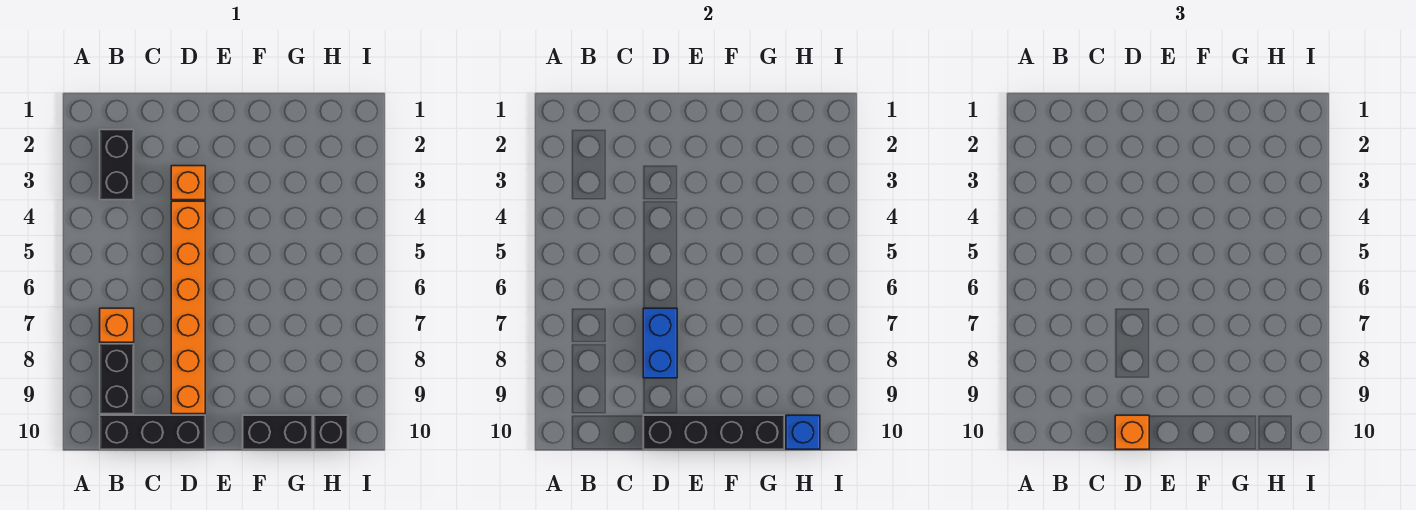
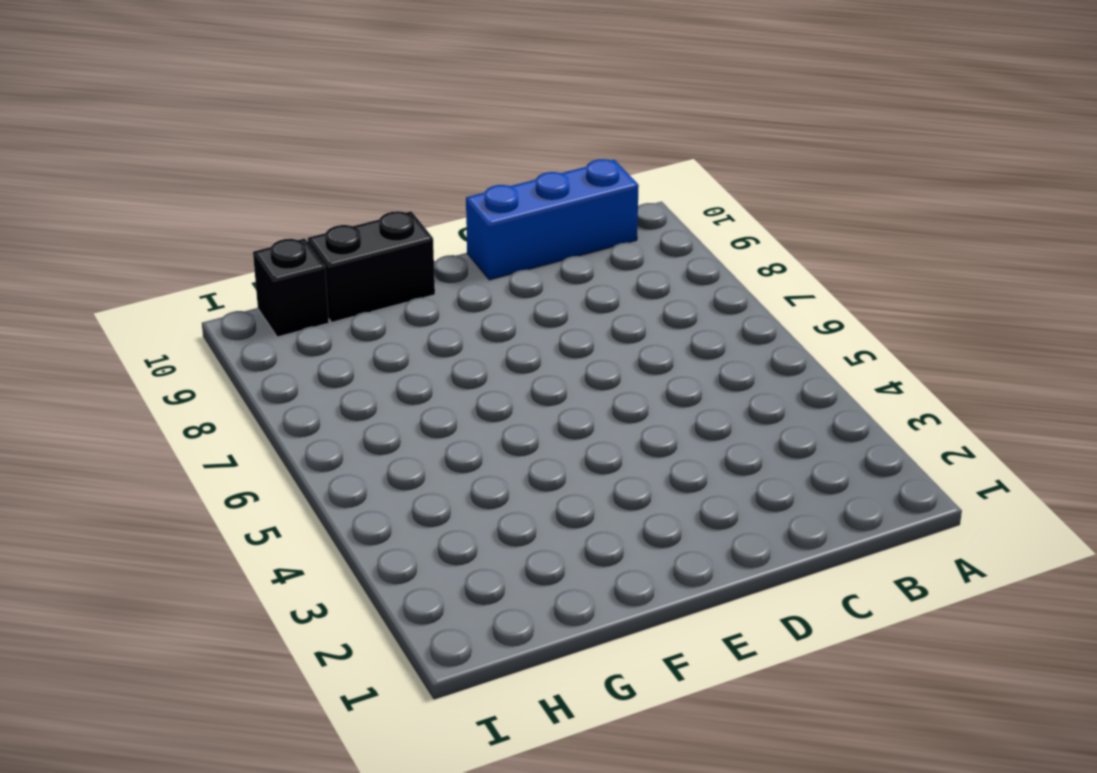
blue 1x3 brick [466,159,639,280] -> black 1x3 brick [100,415,205,449]
none -> black 1x2 brick [100,130,134,200]
none -> orange 1x1 brick [100,308,134,342]
none -> black 1x2 brick [100,344,134,414]

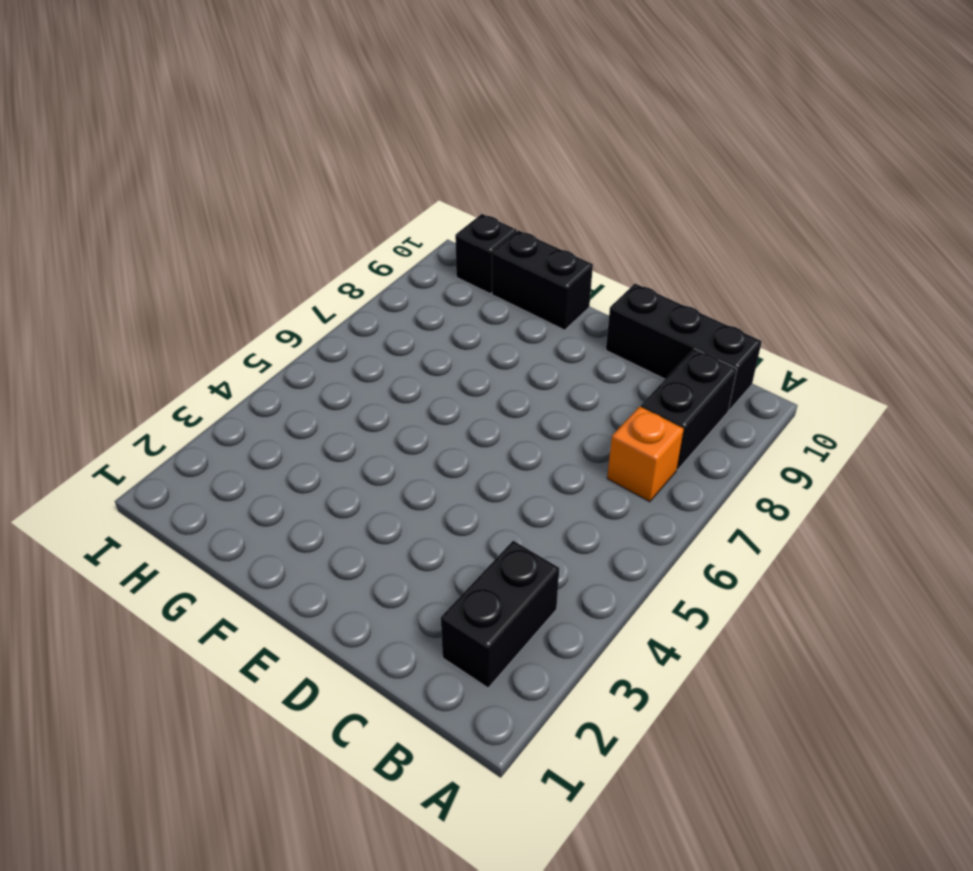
none -> orange 1x1 brick [171,166,205,200]
none -> orange 1x6 brick [171,201,205,414]
none -> blue 1x2 brick [643,308,677,378]

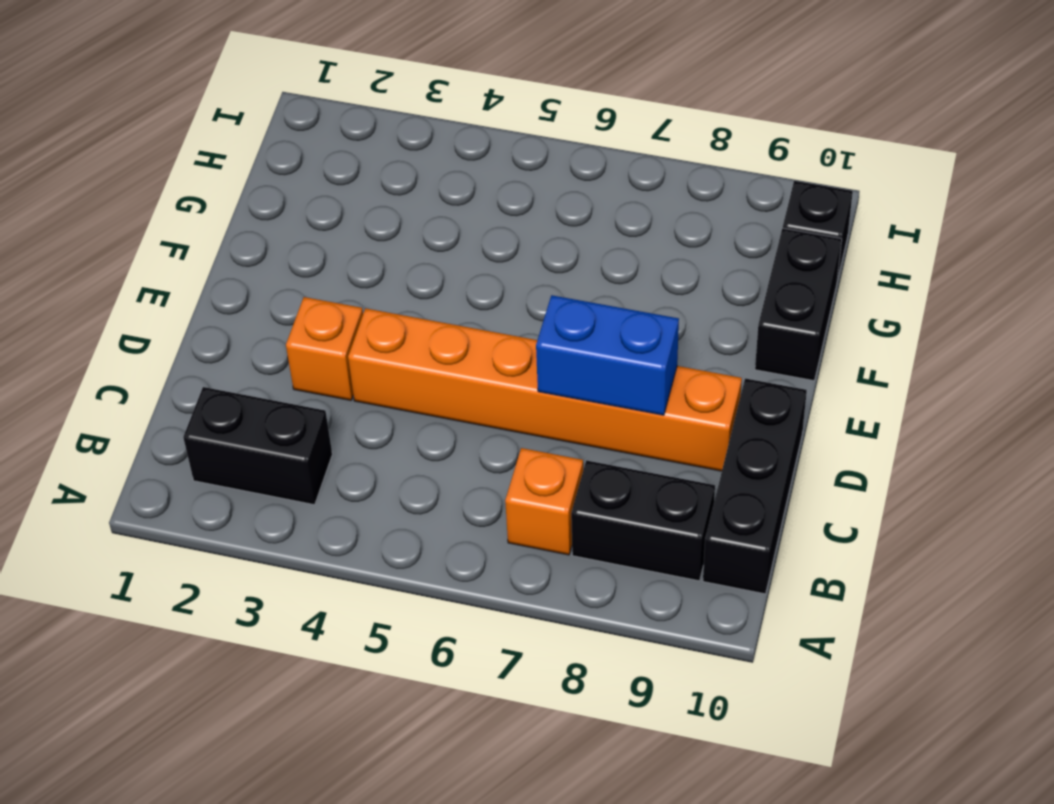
none -> black 1x4 brick [643,415,784,449]
none -> blue 1x1 brick [786,415,820,449]
none -> orange 1x1 brick [1115,415,1149,449]

